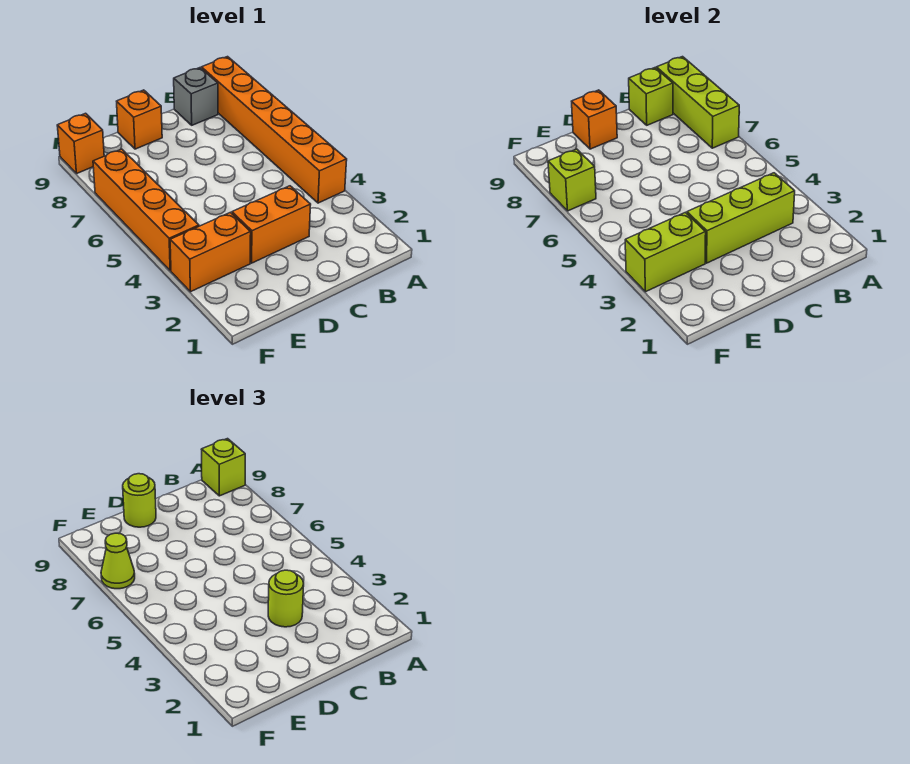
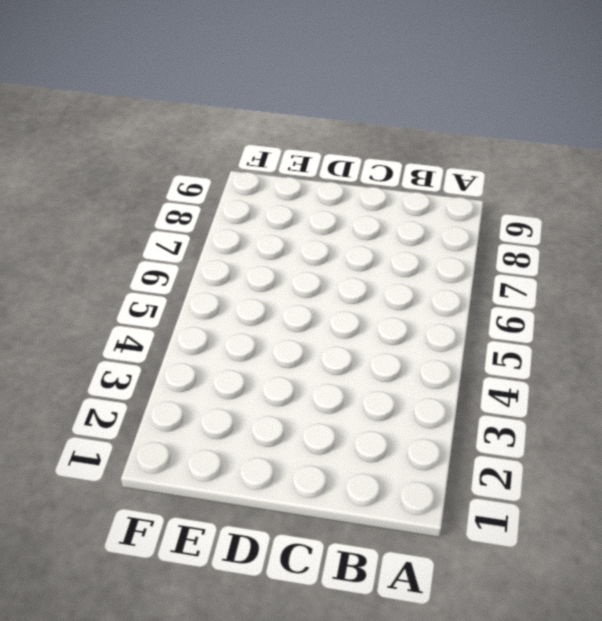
none -> orange 1x6 brick [201,57,347,203]
none -> grey 1x1 brick [174,68,218,125]
none -> orange 1x2 brick [232,186,311,263]

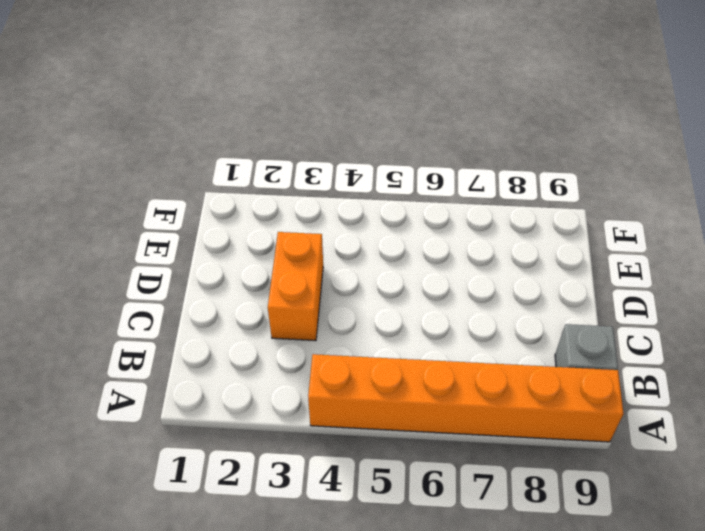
none -> orange 1x1 brick [117,90,162,149]
none -> orange 1x2 brick [170,212,251,292]
none -> orange 1x4 brick [93,149,199,271]

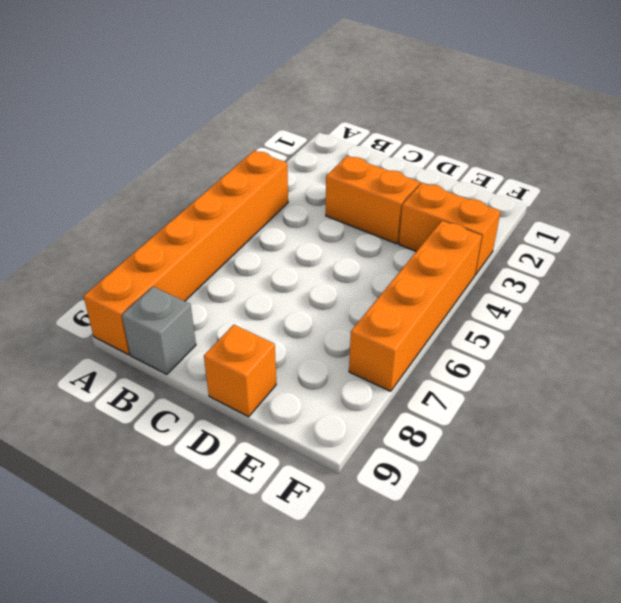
none -> orange 1x1 brick [57,113,104,174]
none -> lime 1x3 brick [656,57,739,148]
none -> lime 1x3 brick [687,173,795,263]

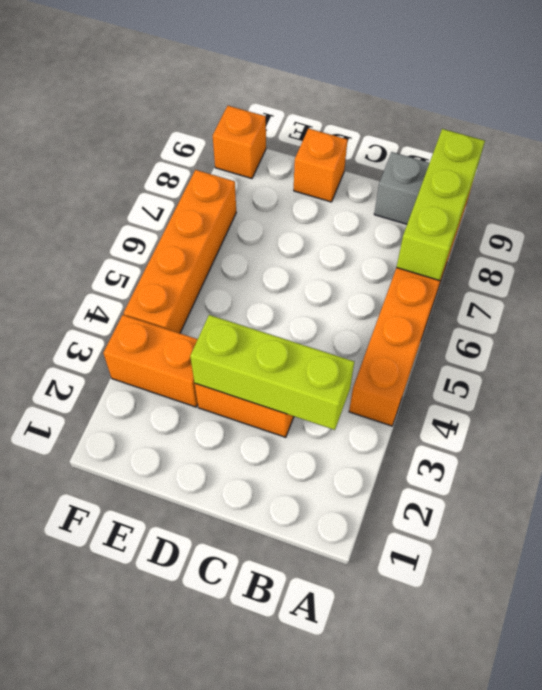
none -> lime 1x1 brick [629,68,673,125]
none -> orange 1x1 brick [572,90,617,149]
none -> lime 1x2 brick [625,212,706,292]

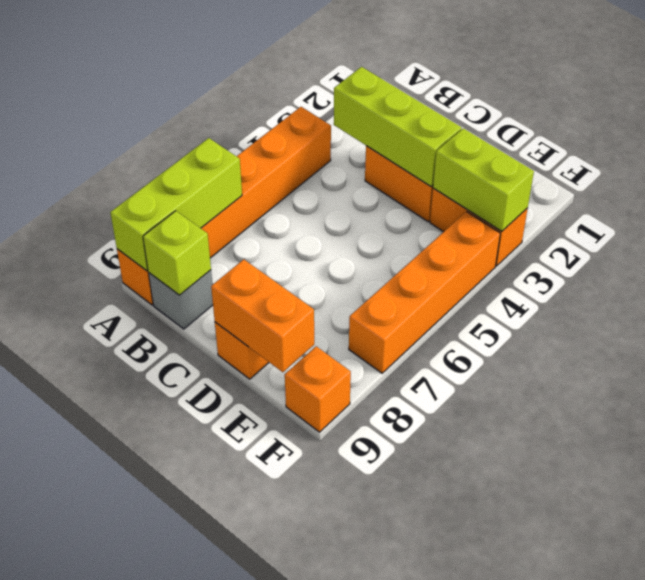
orange 1x2 brick [211,259,314,372] -> orange 1x1 brick [572,90,617,149]
none -> lime 1x1 brick [548,149,596,211]
none -> lime 1x1 brick [201,439,245,496]
none -> lime 1x1 round brick [268,570,304,627]

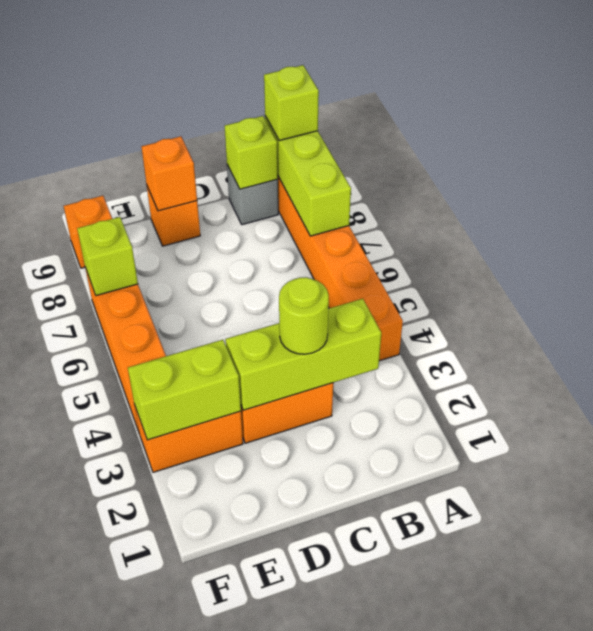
none -> lime 1x1 round brick [123,474,156,527]
none -> lime 1x1 cone [101,533,135,589]

